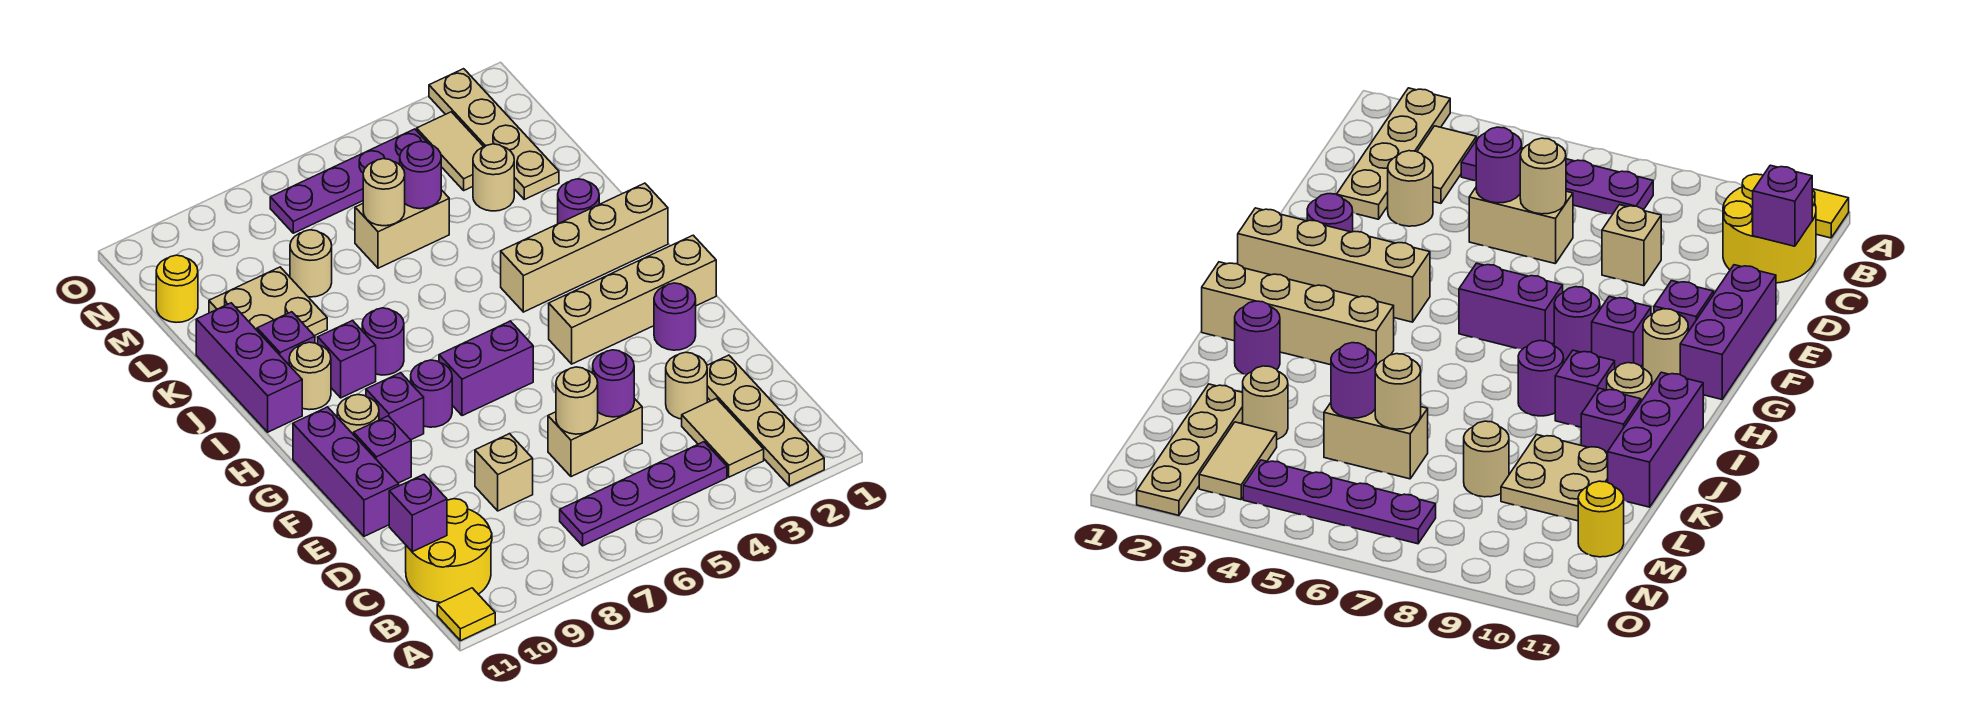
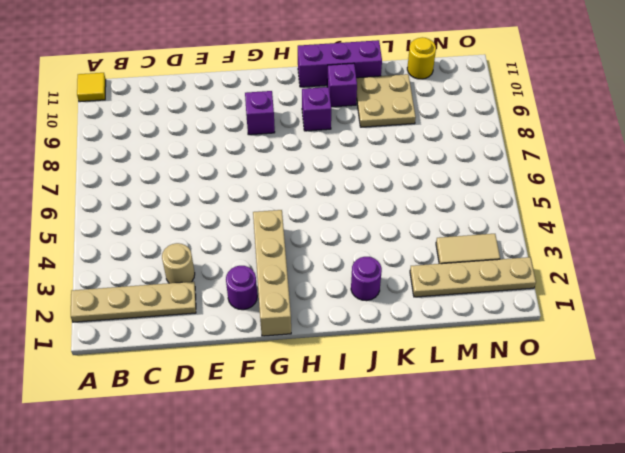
none -> tan 1x2 tile [682,398,764,477]
none -> purple 1x4 plate [560,442,727,546]
none -> yellow 2x2 round brick [406,499,492,603]
none -> tan 1x2 brick [548,398,642,477]

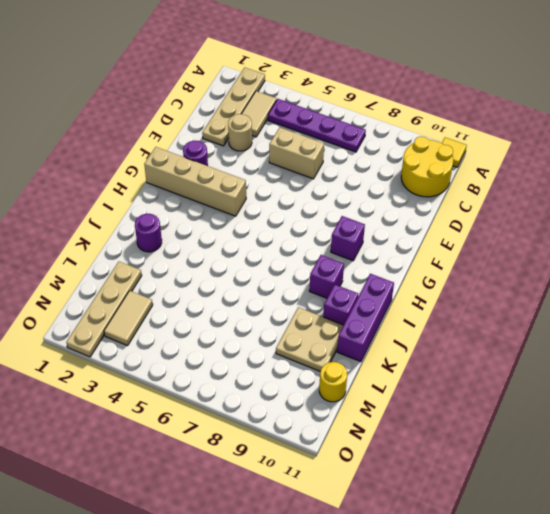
none -> tan 1x1 brick [475,434,533,511]
none -> purple 1x3 brick [293,407,399,536]
none -> purple 1x1 brick [354,416,411,483]
none -> purple 1x2 brick [439,321,533,416]

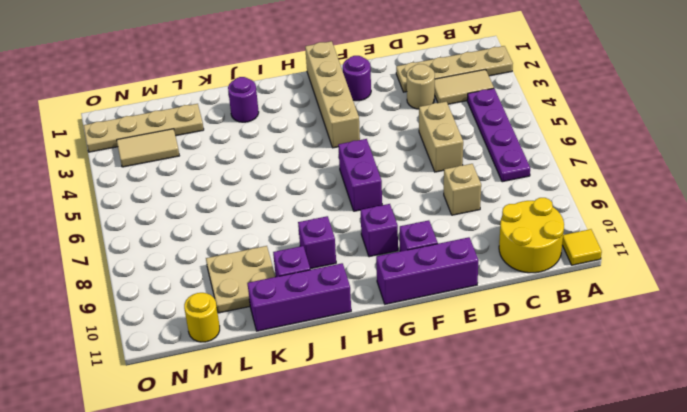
none -> purple 1x1 round brick [411,360,452,427]
none -> tan 1x1 round brick [337,395,379,435]
none -> tan 1x4 brick [501,183,668,312]
none -> purple 1x1 round brick [362,308,404,375]

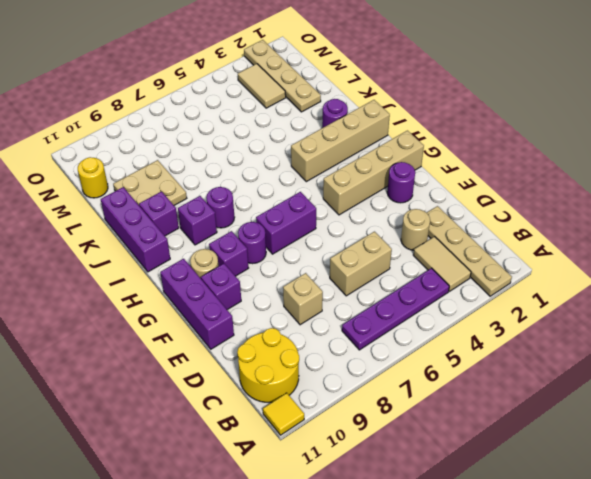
none -> tan 1x1 round brick [289,342,331,410]
none -> tan 1x1 round brick [473,144,514,211]
none -> tan 1x2 brick [355,190,449,268]
none -> tan 1x1 round brick [290,230,332,297]

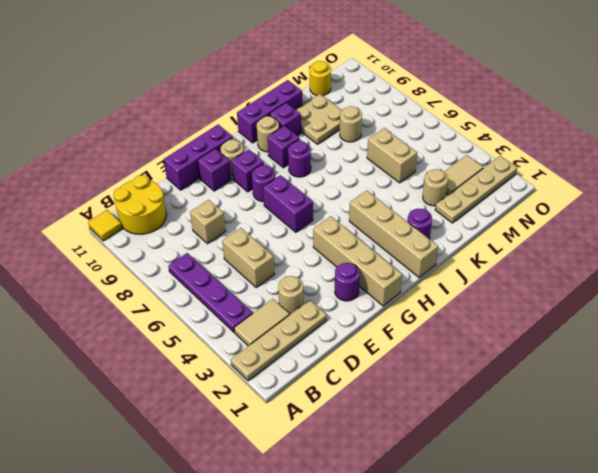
none -> purple 1x4 plate [270,129,426,233]
none -> purple 1x1 brick [389,475,447,552]
none -> purple 1x1 round brick [593,350,634,417]
none -> tan 1x1 round brick [556,367,598,434]

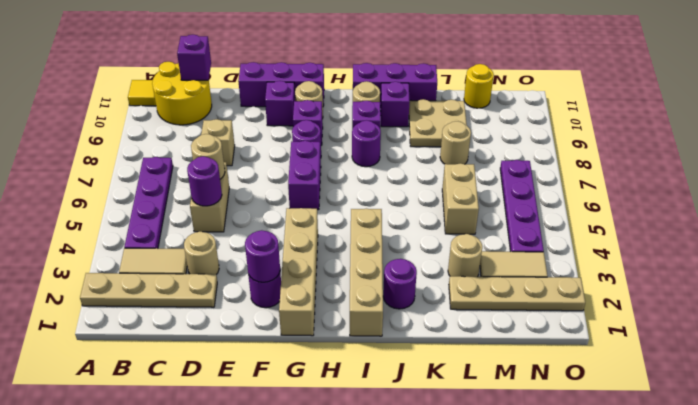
purple 1x1 round brick [245,230,280,282] -> purple 1x1 round brick moved to [400,142,441,209]
none -> tan 1x1 round brick [363,159,405,226]

